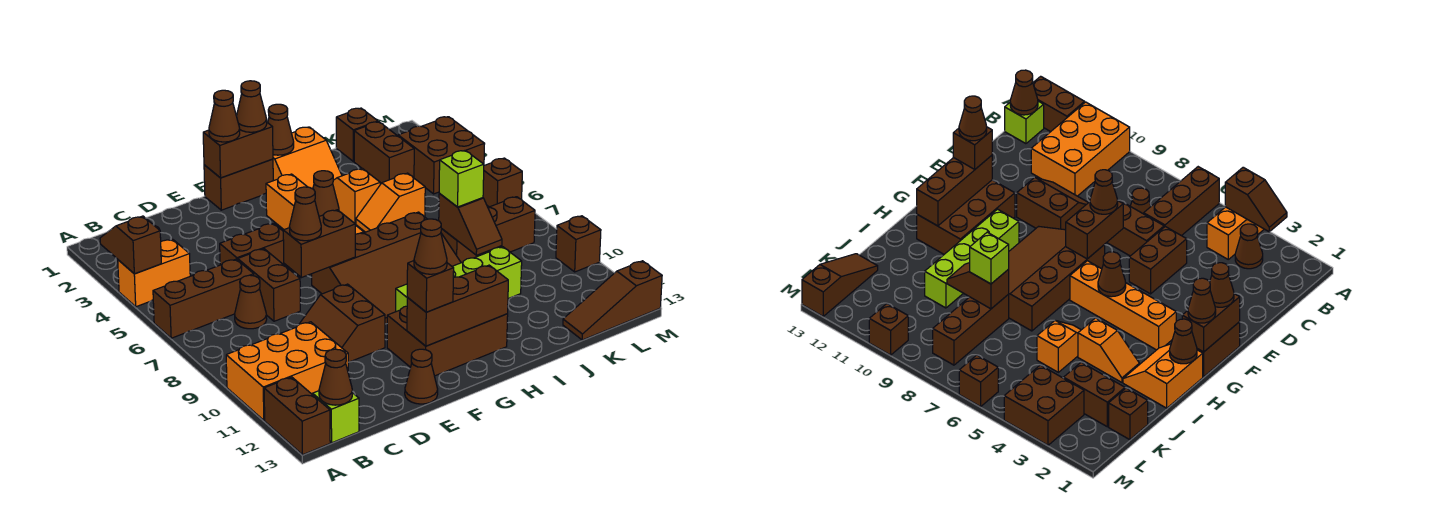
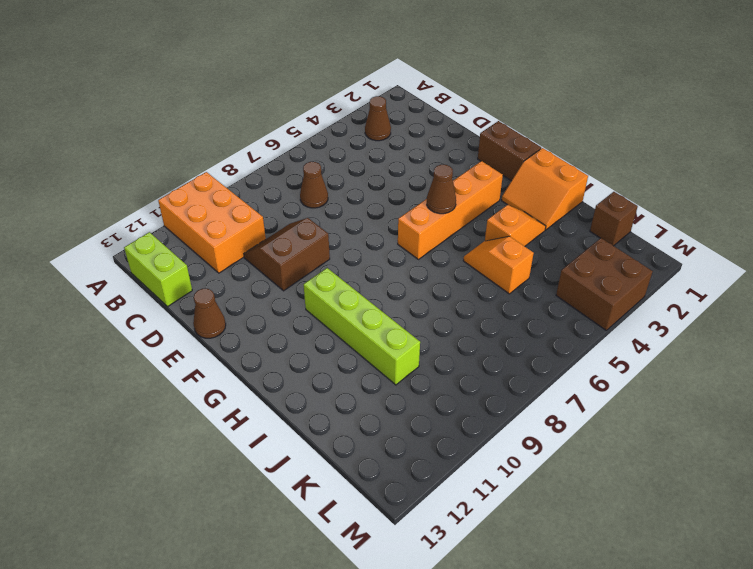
lime 1x2 brick [124,232,192,307] -> lime 1x1 brick [313,391,359,443]
none -> orange 1x2 brick [118,239,190,307]
none -> brown 1x3 brick [153,259,254,338]
none -> brown 1x2 brick [264,377,330,455]
none -> brown 1x2 brick [220,223,291,270]

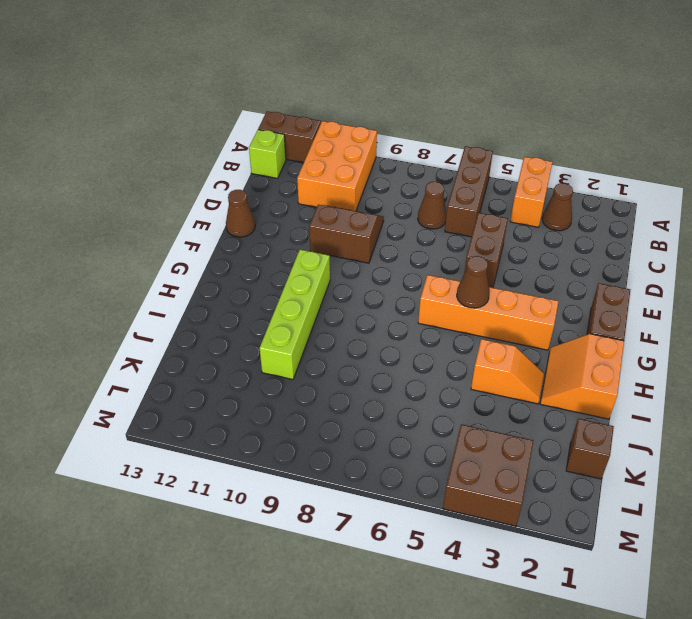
none -> brown 1x2 brick [238,249,300,321]
none -> brown 3x4 slope [312,212,461,324]
none -> brown 2x3 brick [387,306,508,376]
none -> orange 1x2 slope [356,173,425,232]

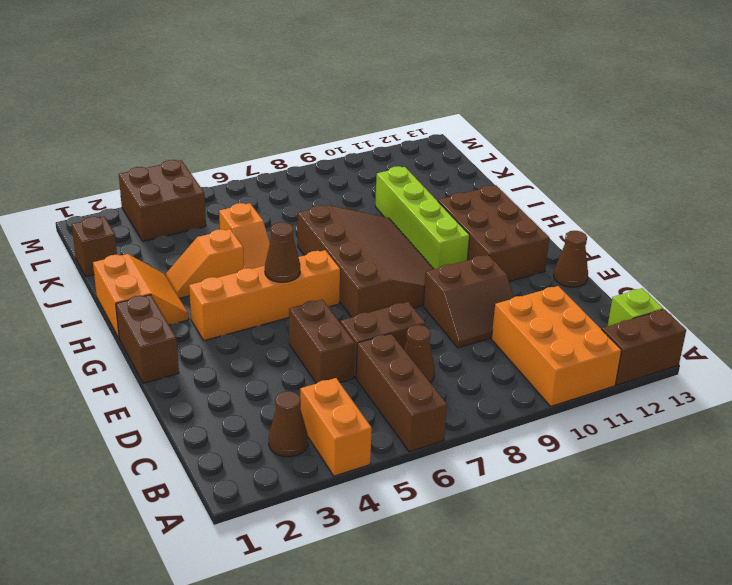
none -> brown 1x3 brick [441,197,535,263]
none -> brown 1x2 brick [354,122,414,183]
none -> brown 1x3 slope [563,261,662,340]
none -> brown 1x1 brick [483,158,522,207]

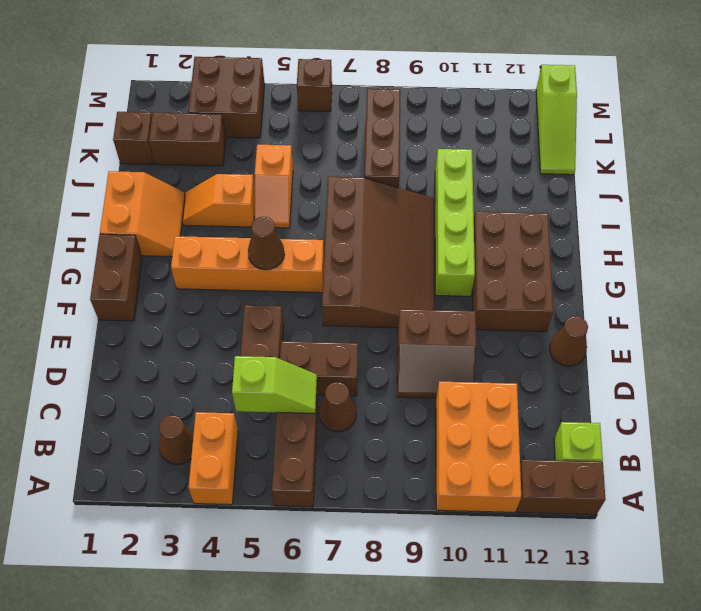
lime 1x2 slope [232,356,317,413] -> none
lime 1x3 slope [536,65,577,175] -> brown 1x3 slope [563,261,662,340]
none -> brown 1x1 brick [556,216,601,272]
none -> brown 1x2 slope [100,216,161,274]
none -> brown 1x1 cone [319,349,352,405]
none -> brown 1x2 brick [283,210,355,278]

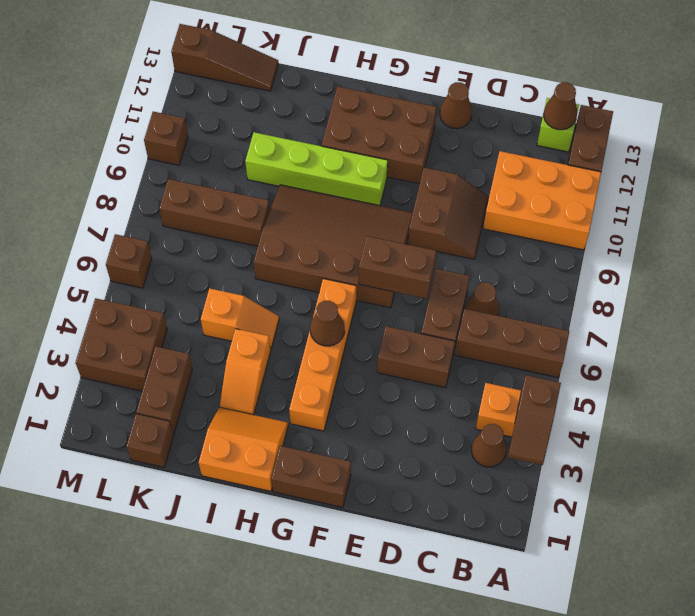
none -> brown 1x2 brick [203,123,273,178]
none -> brown 1x3 brick [407,265,508,346]
none -> brown 1x1 cone [268,104,294,155]
none -> brown 1x2 slope [439,193,502,255]

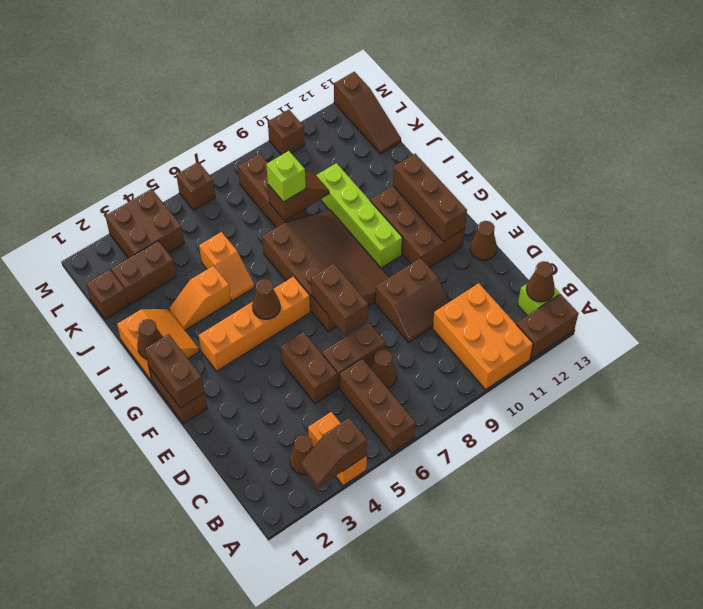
none -> brown 1x1 cone [289,187,321,241]
none -> brown 1x1 cone [209,90,240,142]
none -> brown 1x1 brick [407,261,454,312]
none -> brown 1x1 cone [237,81,267,132]

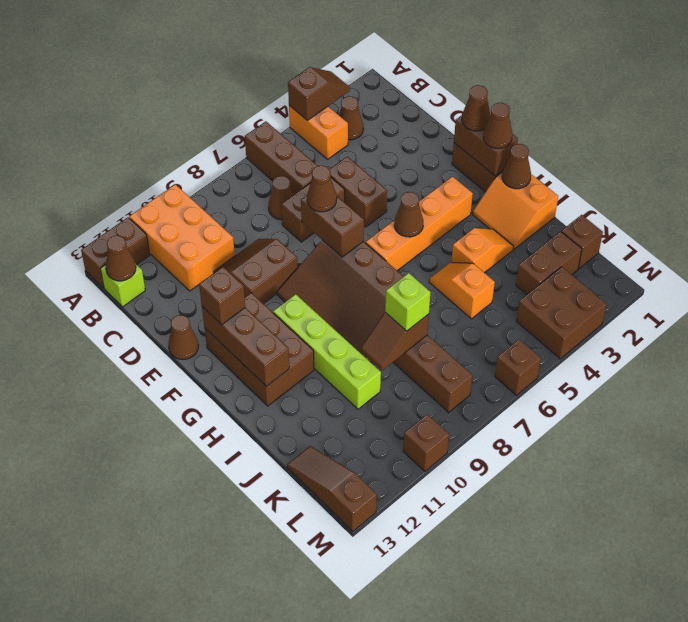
none -> brown 1x1 cone [414,219,447,274]

